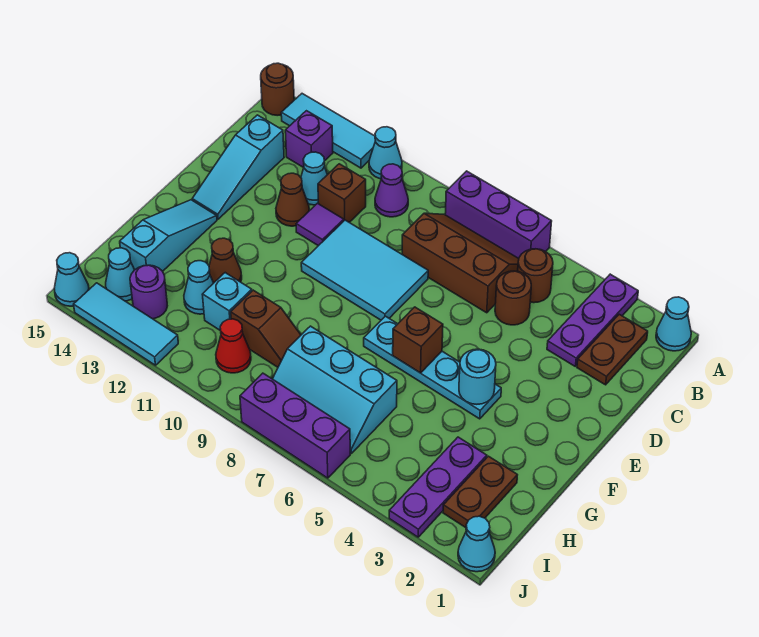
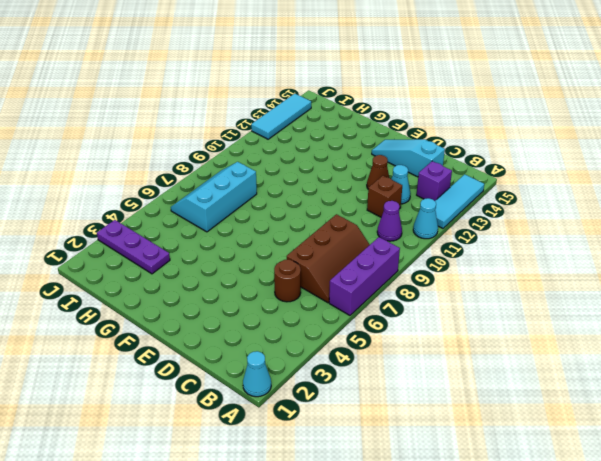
none -> purple 1x3 plate [547,274,638,366]
none -> brown 1x1 round brick [261,63,294,116]
none -> brown 1x2 plate [577,314,648,385]
none -> brown 1x1 round brick [518,249,553,303]

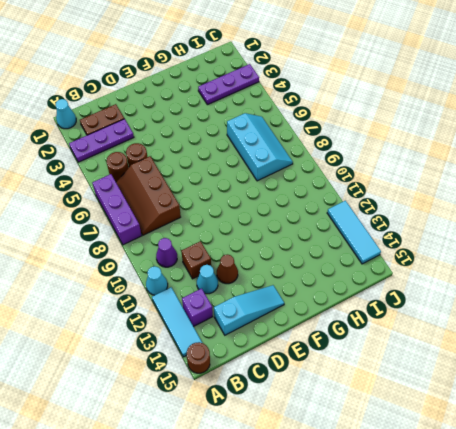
none -> cyan 2x3 tile [301,220,428,320]
none -> purple 1x1 tile [296,203,344,246]
none -> cyan 1x4 plate [364,316,501,419]
none -> cyan 1x3 slope [120,200,217,271]

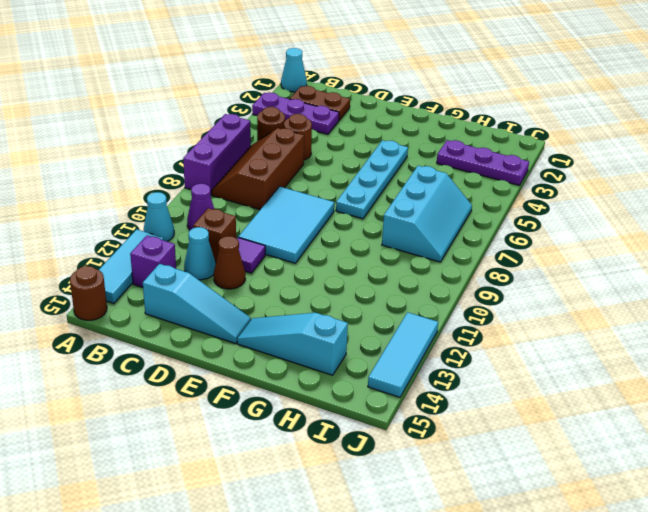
none -> brown 1x1 cone [209,238,242,283]
none -> brown 1x2 plate [443,456,517,528]
none -> brown 1x2 slope [231,290,301,367]
none -> cyan 1x1 brick [202,273,252,331]

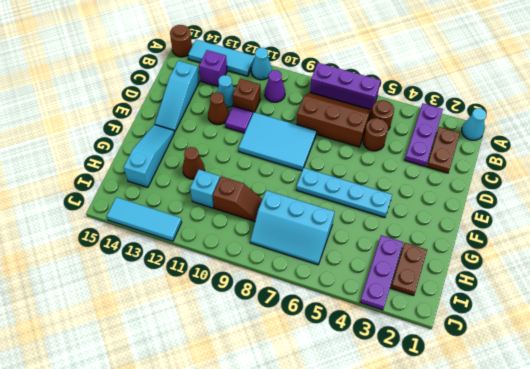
none -> cyan 1x1 cone [184,261,213,314]
none -> red 1x1 cone [216,319,251,373]
none -> purple 1x1 round brick [130,265,167,319]
none -> cyan 1x1 cone [106,248,134,301]

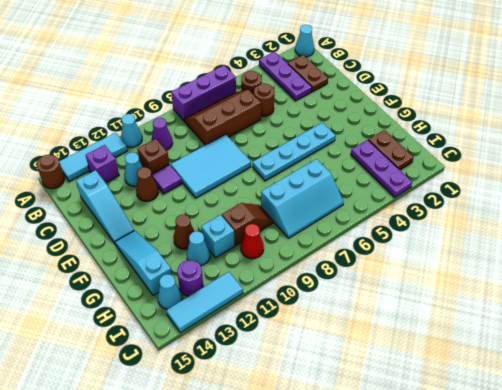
none -> cyan 1x1 cone [458,516,495,572]
none -> purple 1x3 brick [240,373,350,478]
none -> cyan 1x1 cone [54,253,89,306]
none -> cyan 1x1 round brick [459,349,496,404]

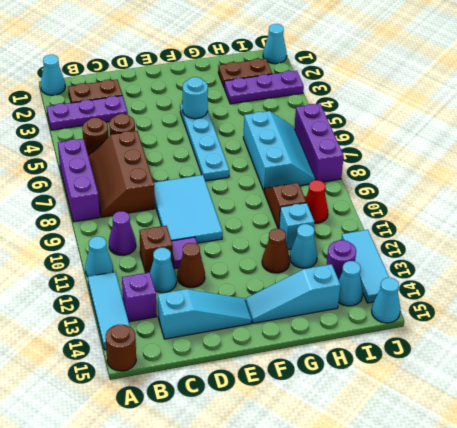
none -> brown 1x1 brick [393,307,443,373]

